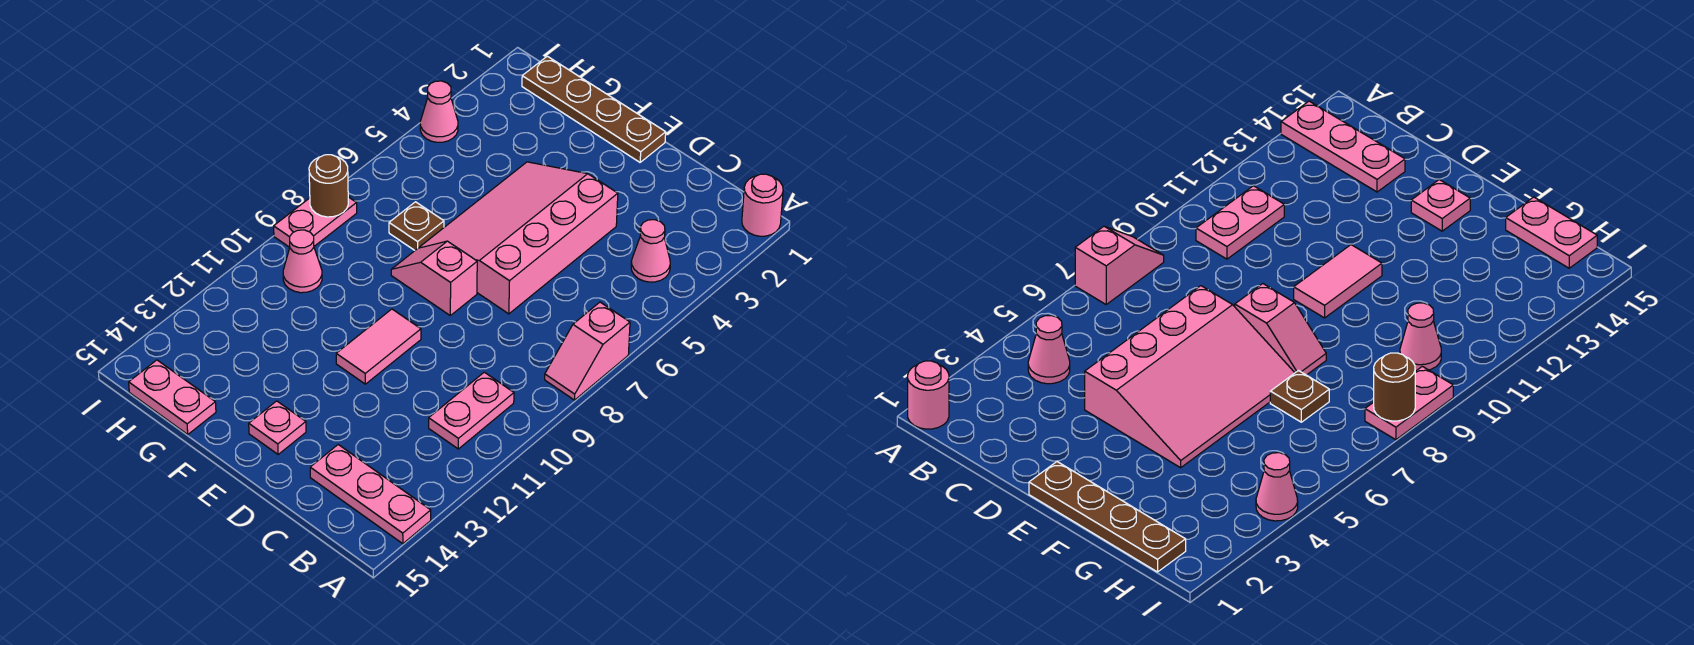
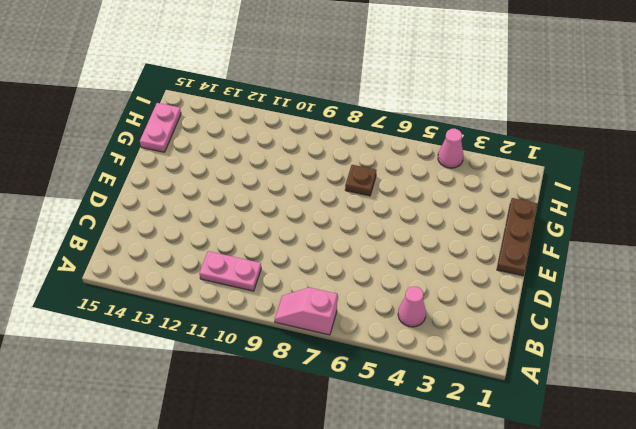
brown 1x3 plate [497,198,538,276] -> brown 1x4 plate [522,56,666,162]
none -> pink 1x1 round brick [742,174,783,236]
none -> pink 1x3 plate [310,445,431,544]
none -> pink 3x4 slope [419,162,618,314]

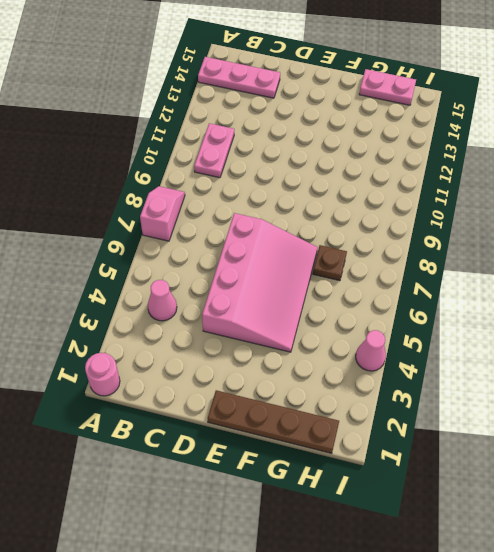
none -> pink 1x2 slope [391,241,477,315]
none -> pink 1x2 tile [336,309,421,384]
none -> pink 1x1 plate [249,401,306,454]

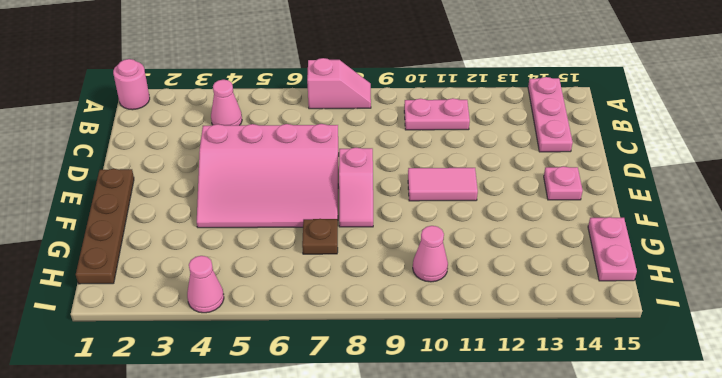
none -> pink 1x2 plate [274,197,357,247]
none -> brown 1x1 round brick [309,155,348,217]

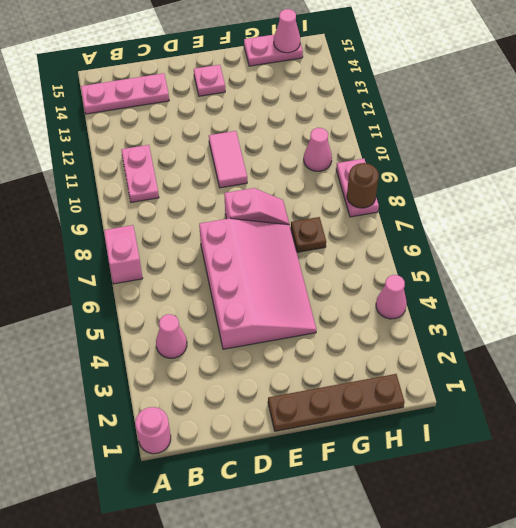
pink 1x1 cone [274,9,300,53] -> none

